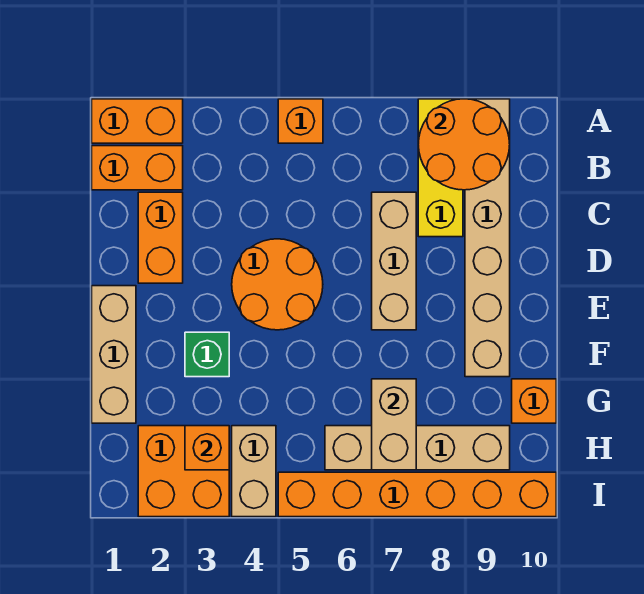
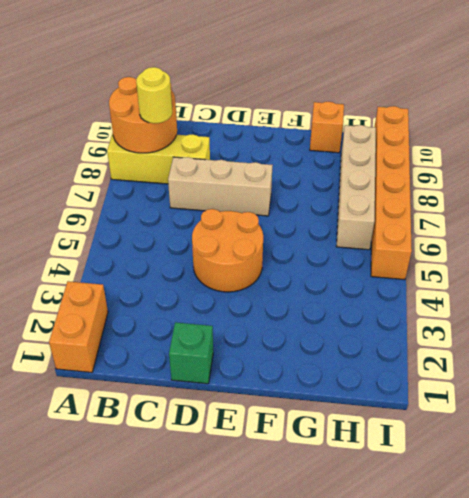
yellow 1x1 round brick [136,67,172,123] -> none
green 1x1 brick [169,322,213,384] -> green 1x1 brick moved to [185,332,229,377]
none -> orange 1x1 brick [278,99,323,143]
none -> tan 1x6 brick [465,99,510,377]
none -> orange 1x2 brick [92,146,183,190]

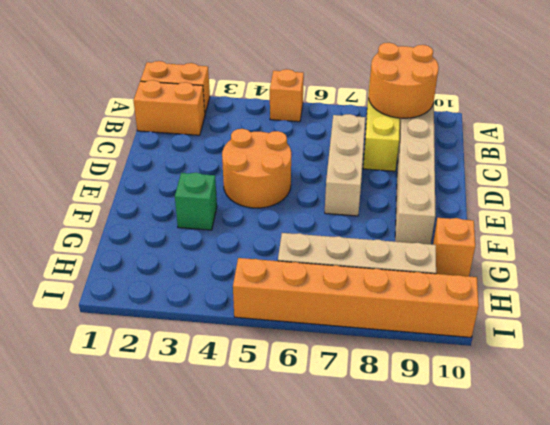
none -> orange 1x2 brick [138,192,183,283]
none -> tan 1x3 brick [92,286,136,423]
none -> orange 2x2 brick [138,426,229,517]

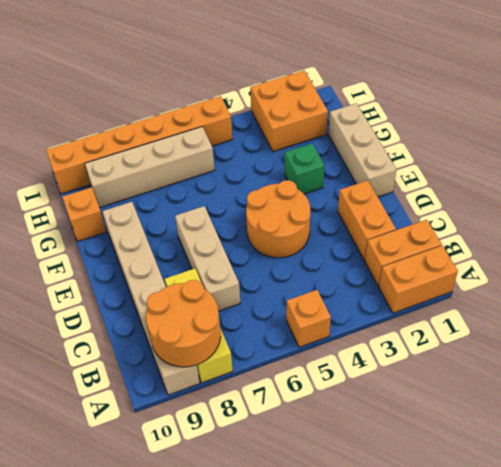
none -> tan 1x2 brick [232,426,276,517]
none -> tan 1x2 brick [372,379,416,470]
none -> orange 1x1 brick [185,426,229,470]

